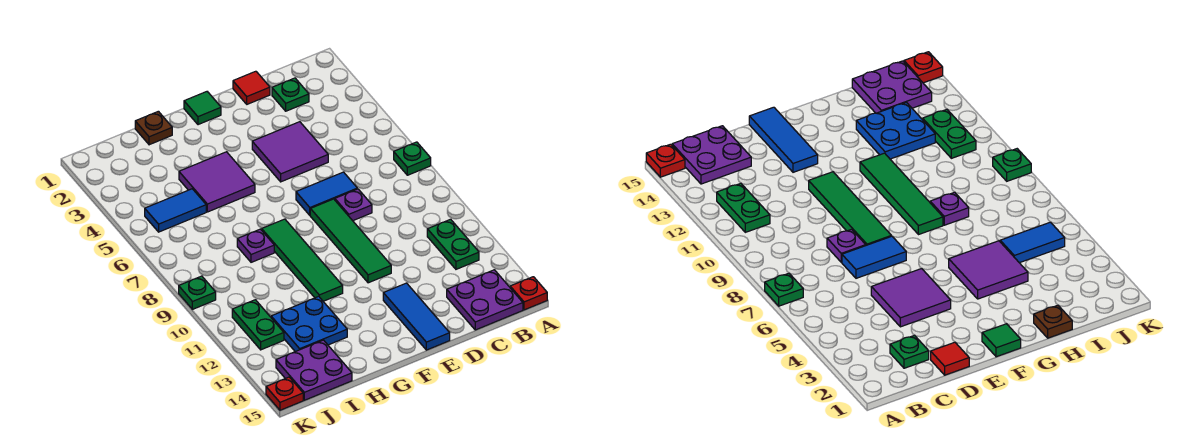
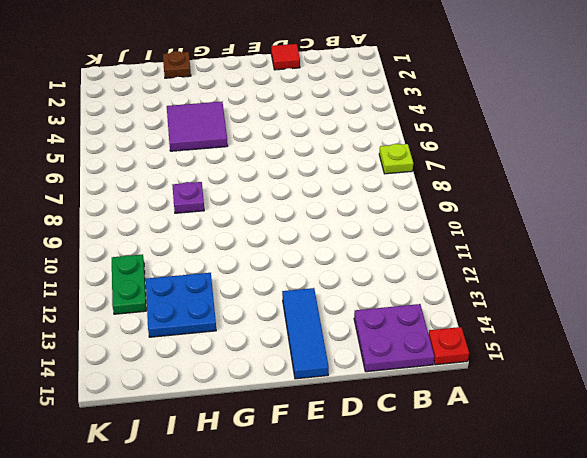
lime 1x1 plate [379,144,413,174] -> green 1x1 plate [394,142,431,175]
none -> green 1x2 plate [427,219,479,269]
none -> green 1x1 plate [272,78,309,111]
none -> purple 2x2 tile [252,122,328,182]

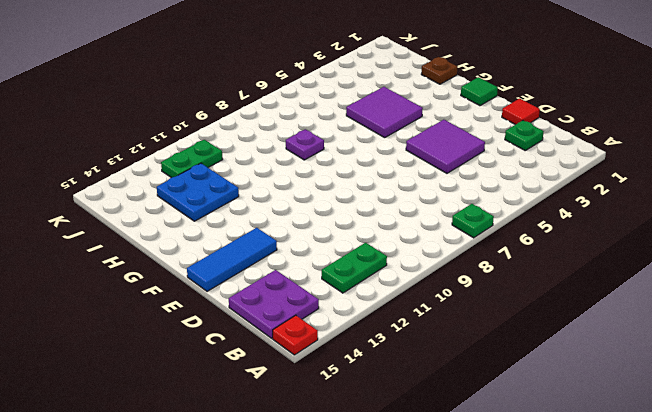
none -> blue 1x2 tile [296,172,357,215]
none -> purple 1x1 plate [335,189,372,221]
none -> green 1x4 tile [310,199,391,283]

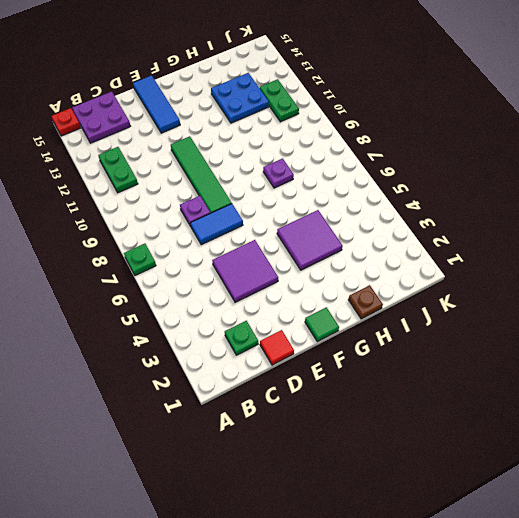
none -> green 1x4 tile [262,219,343,301]
none -> blue 1x2 tile [145,189,206,232]
none -> purple 2x2 plate [276,340,352,400]

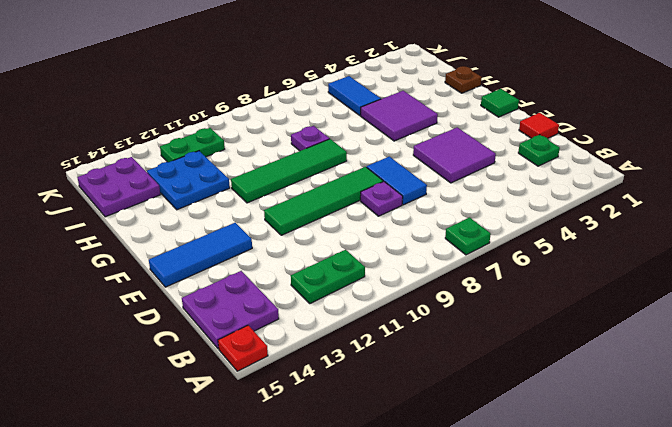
none -> green 1x1 plate [179,276,216,309]
none -> red 1x1 plate [266,377,303,410]

